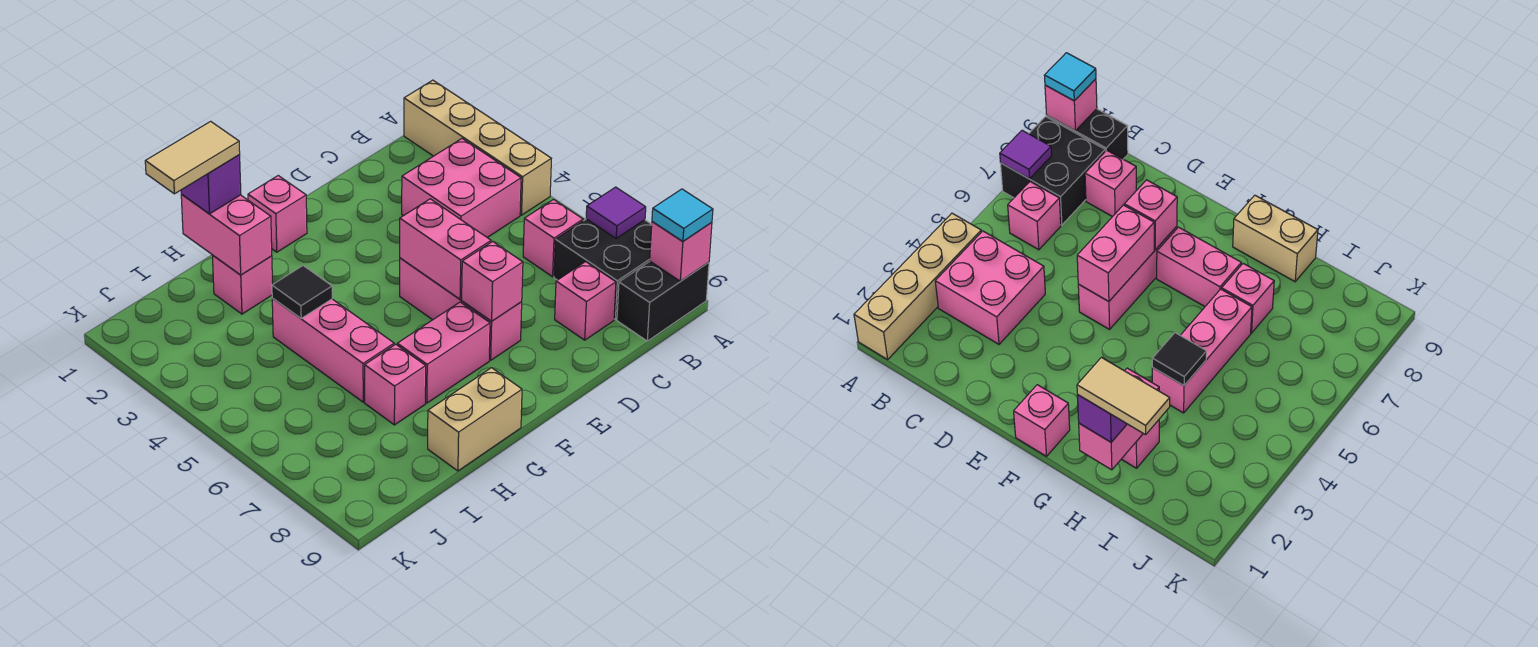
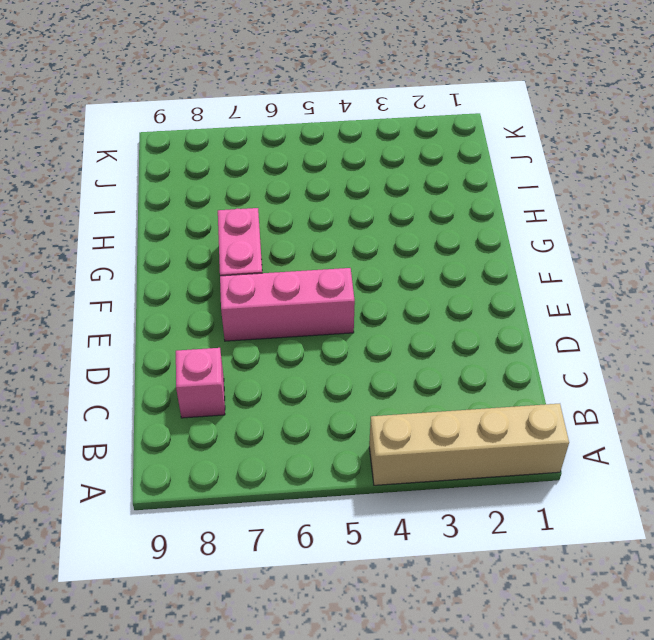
none -> black 2x2 brick [554,219,652,319]
none -> black 1x2 brick [617,261,709,341]
none -> pink 2x2 brick [402,139,521,237]

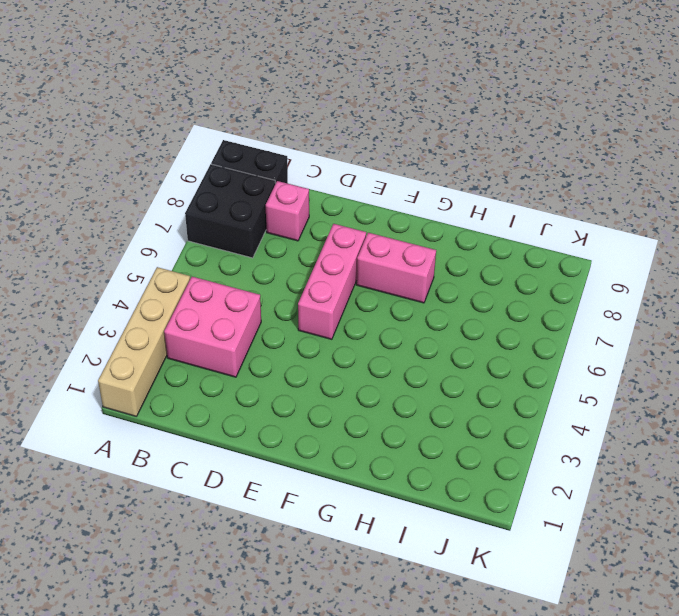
none -> pink 1x1 brick [523,200,583,277]
none -> pink 1x1 brick [248,176,307,252]
none -> tan 1x2 brick [428,368,522,471]

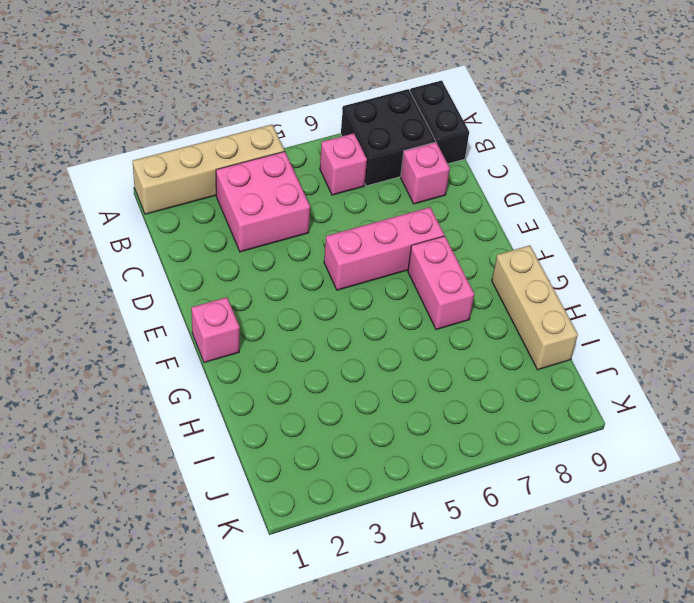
tan 1x3 brick [492,245,578,370] -> tan 1x2 brick [428,368,522,471]
none -> pink 1x1 brick [212,255,273,314]
none -> pink 1x3 brick [272,298,394,402]
none -> pink 1x1 brick [365,344,426,425]

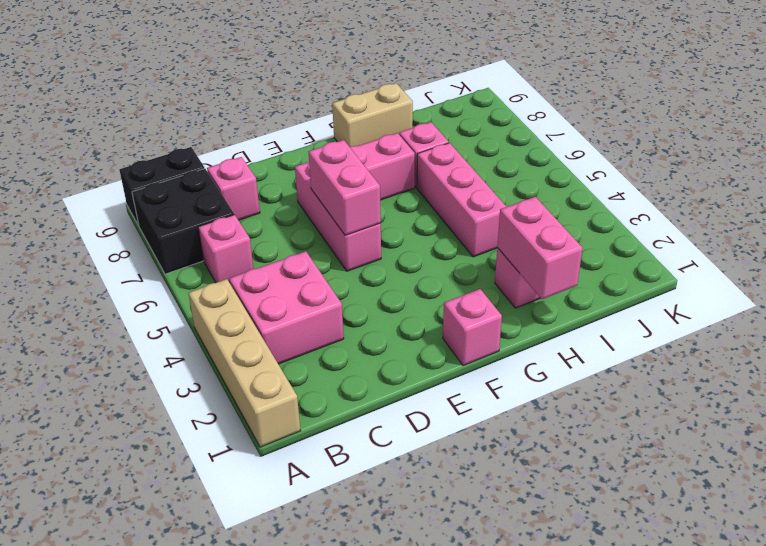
none -> purple 1x1 tile [586,187,646,238]
none -> pink 1x1 brick [650,222,712,281]
none -> pink 1x1 brick [462,241,523,321]

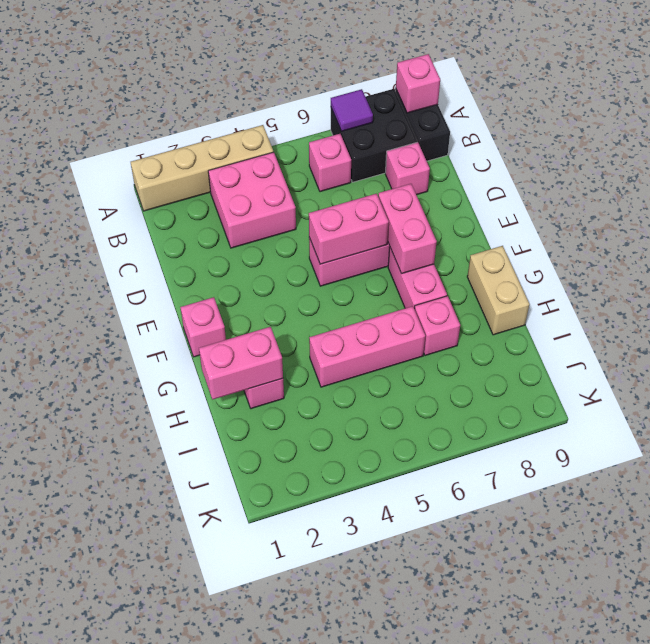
pink 1x2 brick [378,184,437,274] -> pink 1x1 brick [462,241,523,321]
none -> black 1x1 tile [272,266,332,318]
none -> cyan 1x1 tile [652,189,713,241]
none -> purple 1x1 brick [181,155,241,214]

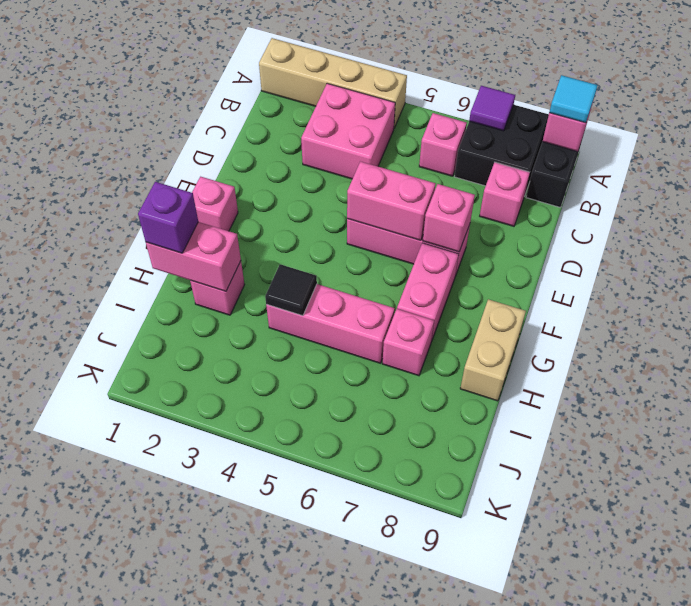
none -> tan 1x2 tile [145,121,240,194]

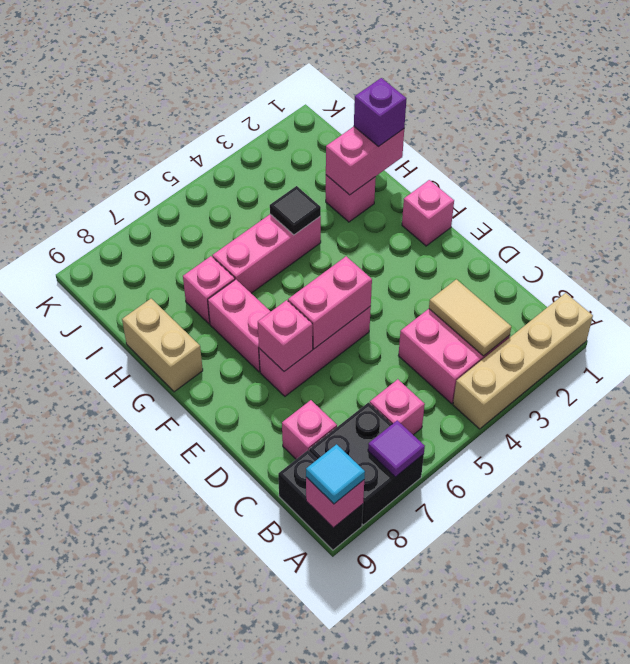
tan 1x2 tile [429,279,511,356] -> tan 1x2 tile moved to [145,121,240,194]

